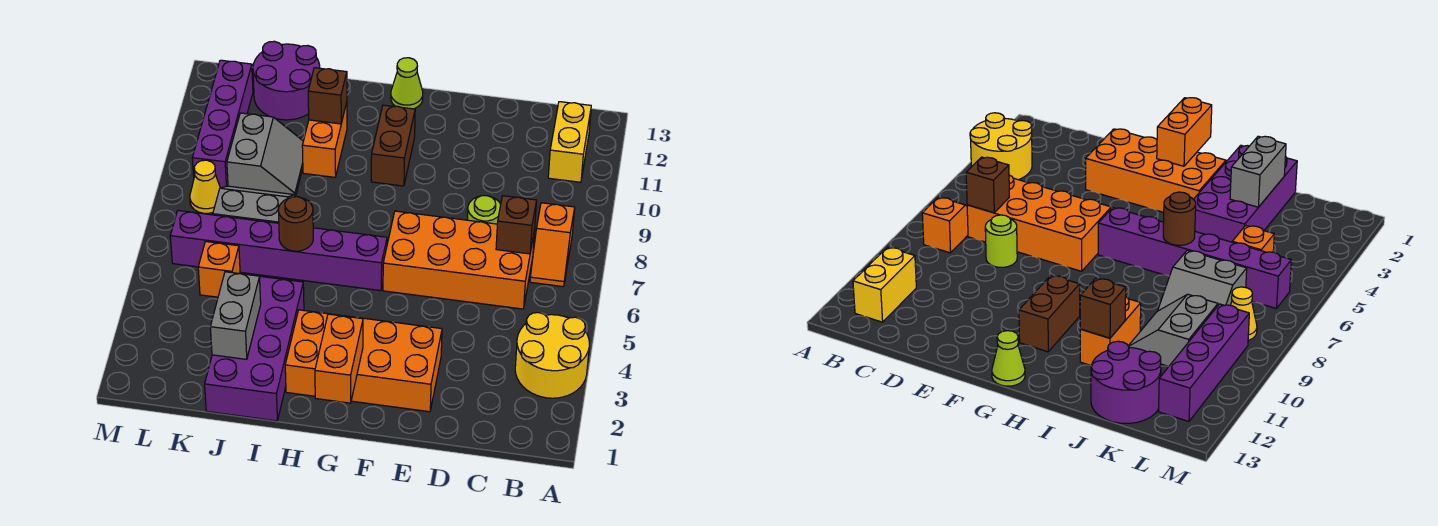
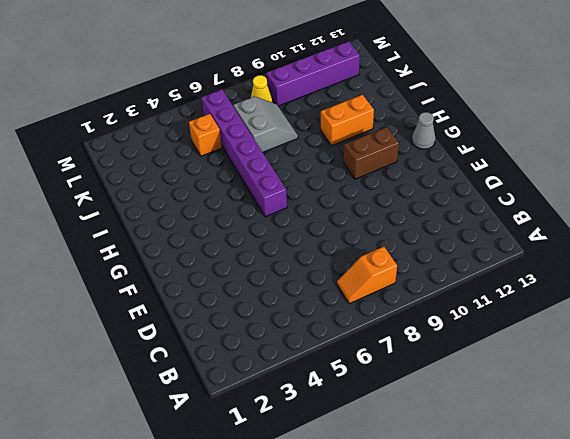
grey 1x1 cone [412,112,435,149] -> lime 1x1 cone [391,58,423,109]
none -> yellow 2x2 round brick [515,313,589,398]
none -> yellow 1x2 brick [548,102,591,182]
none -> orange 2x4 brick [383,211,535,309]

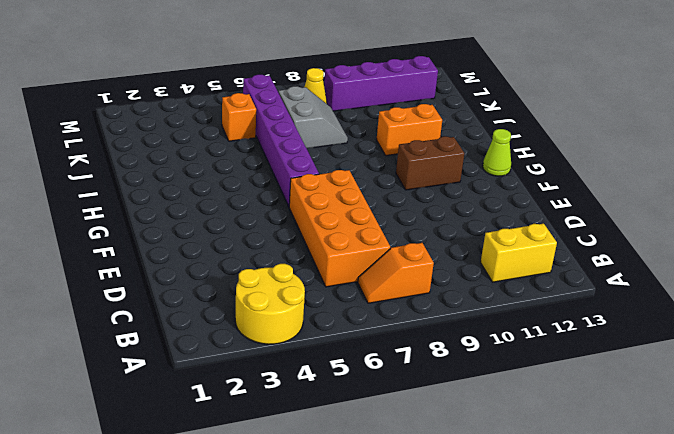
none -> lime 1x1 round brick [467,196,501,224]
none -> orange 2x4 brick [285,310,442,412]
none -> purple 2x4 brick [205,276,304,421]

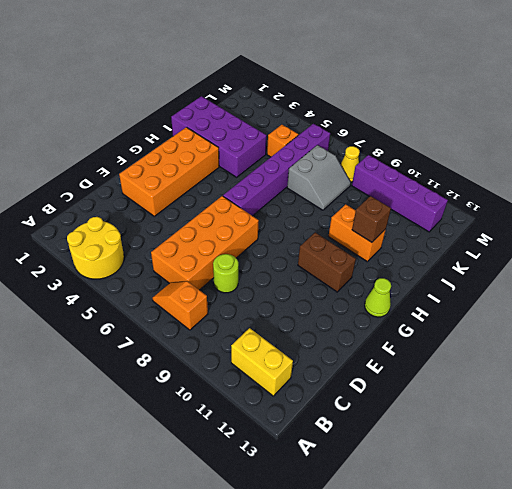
none -> grey 2x2 slope [227,113,303,197]
none -> purple 2x2 round brick [253,41,320,120]
none -> brown 1x1 brick [496,196,537,254]

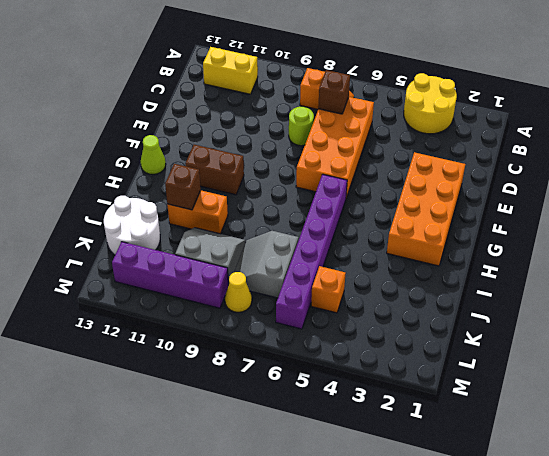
white 2x2 round brick [104,196,160,255] -> purple 2x2 round brick [253,41,320,120]
none -> purple 2x4 brick [205,276,304,421]
none -> orange 1x2 brick [315,314,363,403]
none -> brown 1x1 round brick [279,197,313,251]

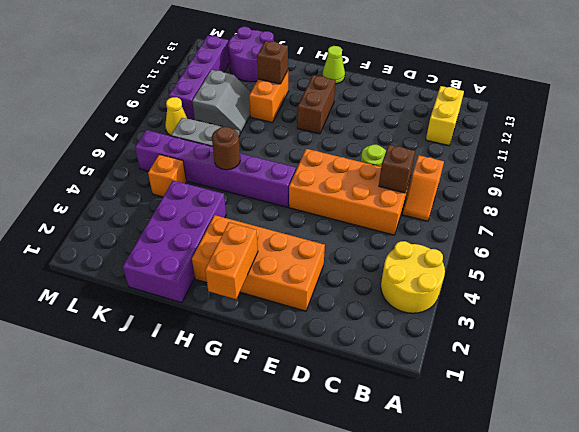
none -> grey 1x2 brick [210,272,261,359]

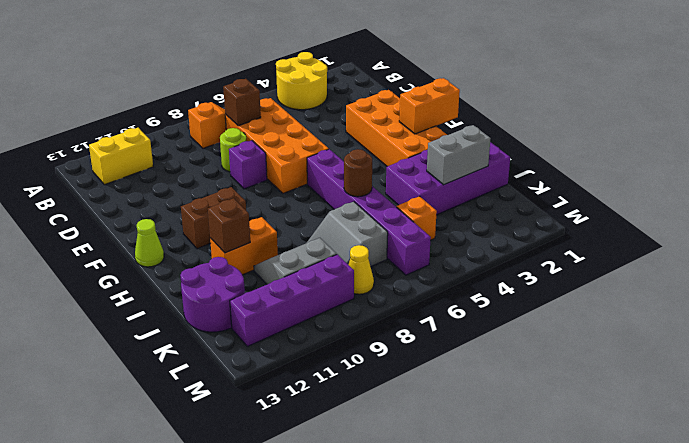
purple 1x1 brick [229,140,267,189] -> none

